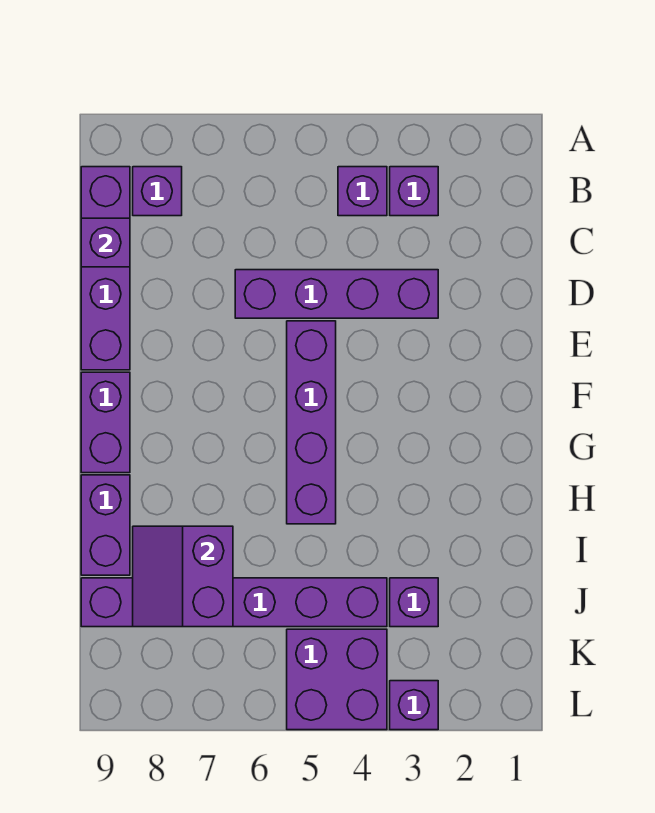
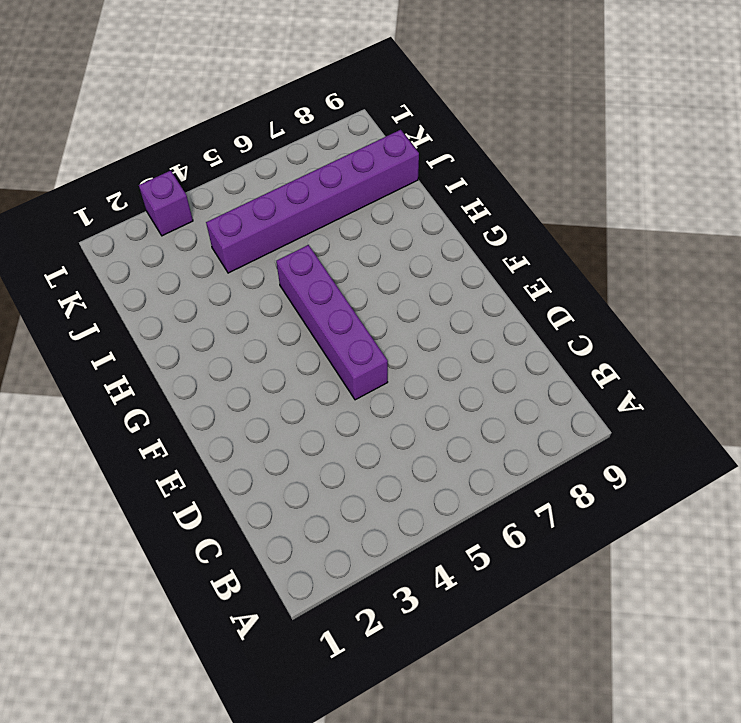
none -> purple 1x1 brick [390,167,438,216]
none -> purple 1x1 brick [338,167,387,216]
none -> purple 1x1 brick [133,167,182,216]

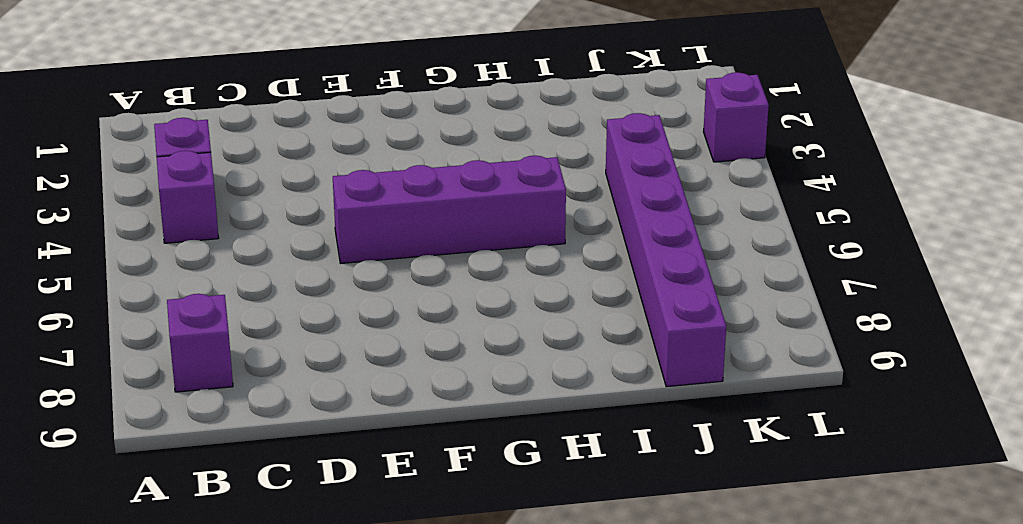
none -> purple 1x4 brick [81,167,130,370]
none -> purple 1x4 brick [235,270,438,318]
none -> purple 1x2 brick [81,372,130,473]

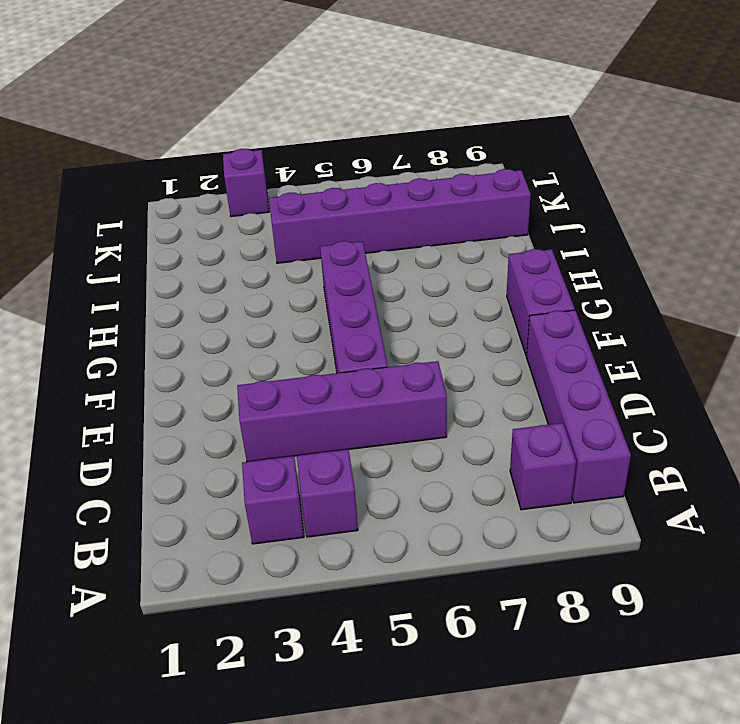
none -> purple 1x2 brick [81,475,130,575]
none -> purple 1x1 brick [390,578,438,627]
none -> purple 2x2 brick [287,629,387,730]

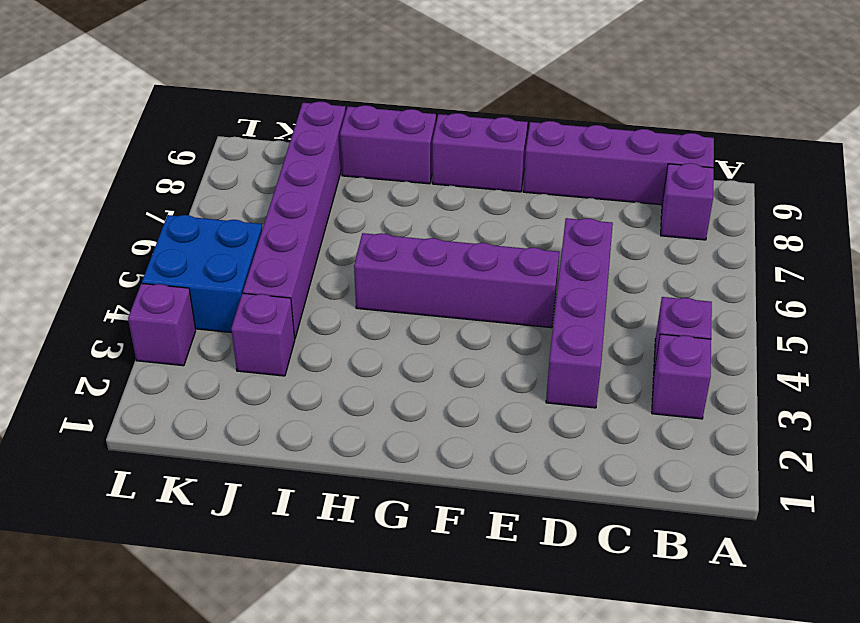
blue 2x2 brick [142,215,262,333] -> purple 2x2 brick [287,629,387,730]
none -> purple 1x1 brick [81,218,130,267]
none -> purple 2x2 slope [133,526,233,627]

